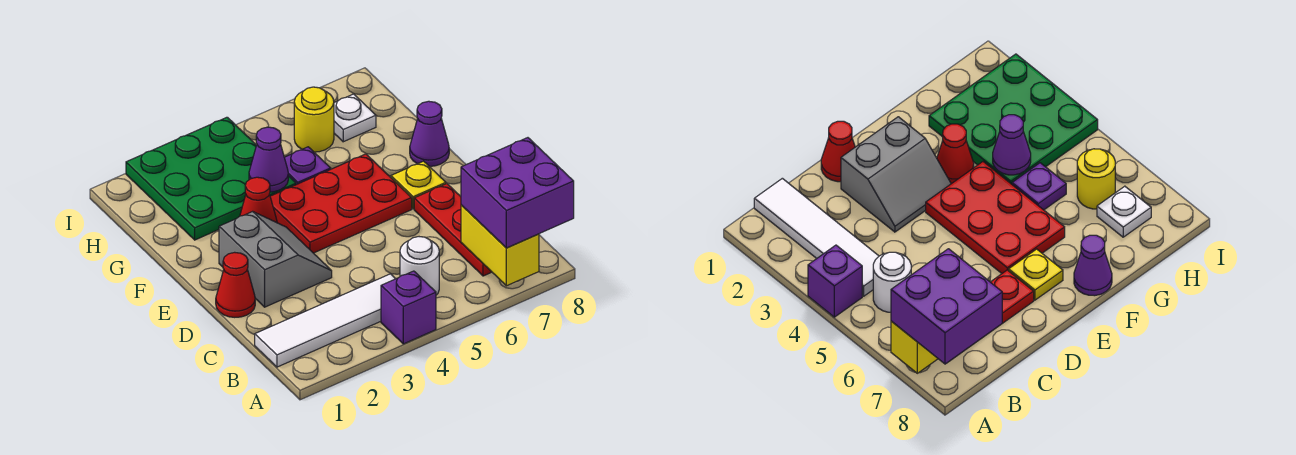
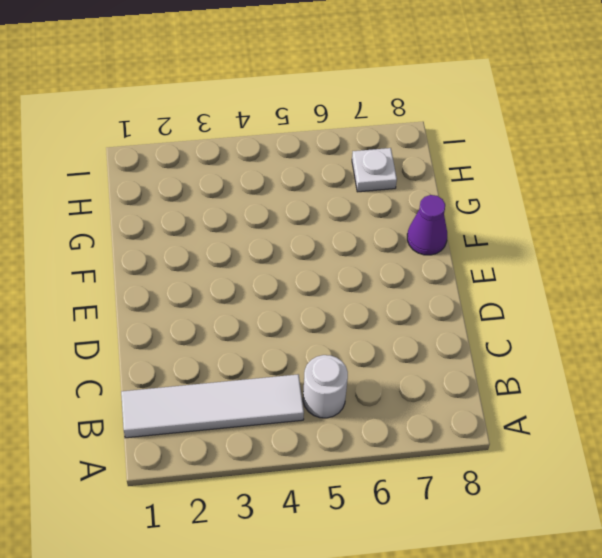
none -> purple 1x1 brick [381,271,436,344]
none -> red 1x3 plate [414,184,491,276]
none -> red 1x1 cone [216,252,255,317]

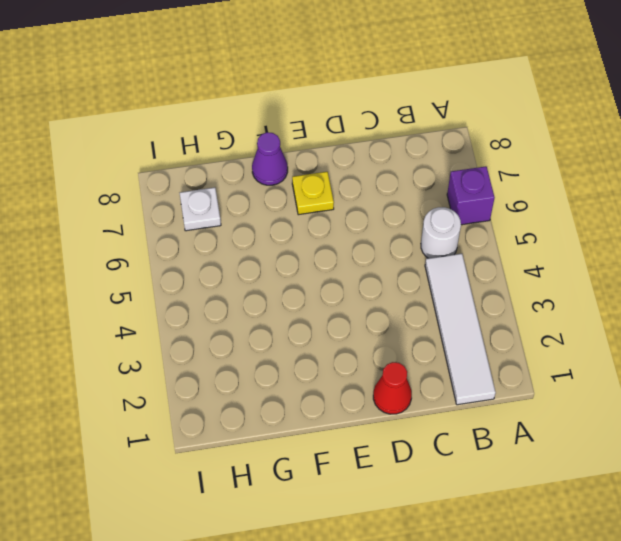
purple 1x1 brick [447,166,495,225] -> purple 1x1 brick moved to [381,271,436,344]
none -> red 1x3 plate [414,184,491,276]
none -> grey 2x2 slope [219,211,332,307]
none -> red 2x3 plate [270,154,412,253]

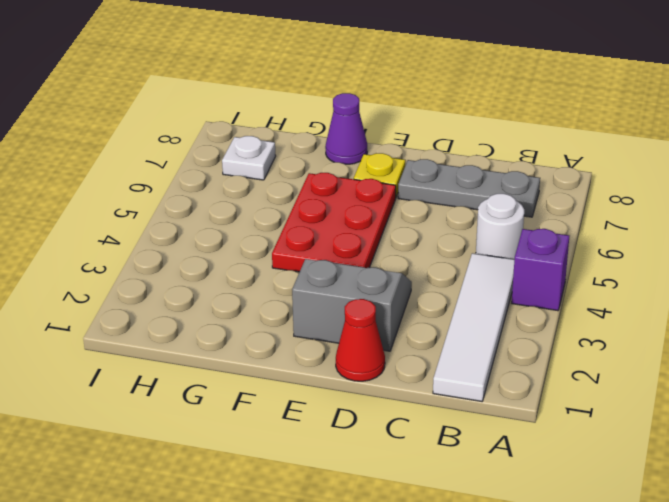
grey 1x3 plate [398,159,540,217] -> red 1x3 plate [414,184,491,276]
none -> red 1x1 cone [240,177,277,223]
none -> green 3x3 plate [126,117,296,240]
none -> purple 1x1 plate [284,147,331,185]

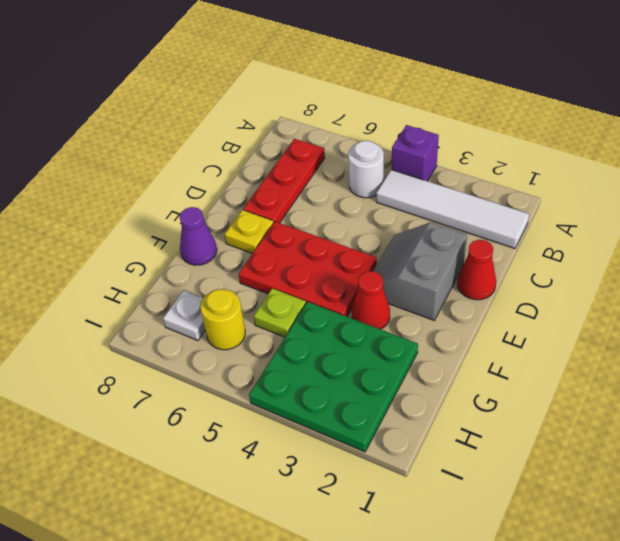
lime 1x1 plate [254,288,306,337] -> purple 1x1 plate [284,147,331,185]
none -> yellow 1x2 brick [461,205,539,286]
none -> purple 1x1 cone [249,127,288,192]
none -> purple 2x2 brick [461,138,574,248]

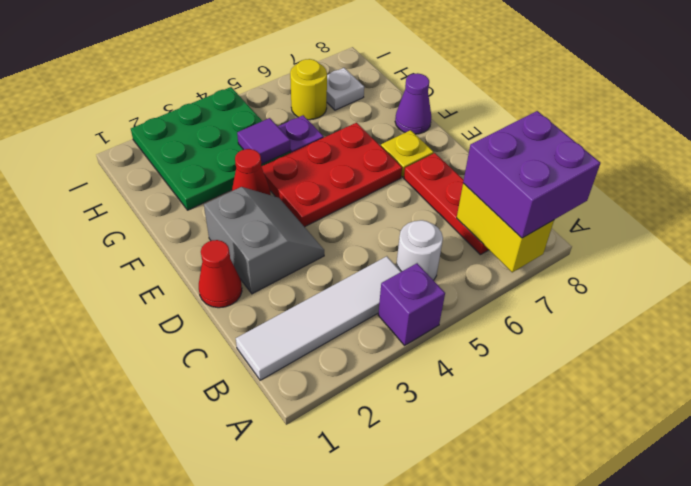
purple 1x1 tile [237,118,290,164] -> purple 1x1 cone [249,127,288,192]

